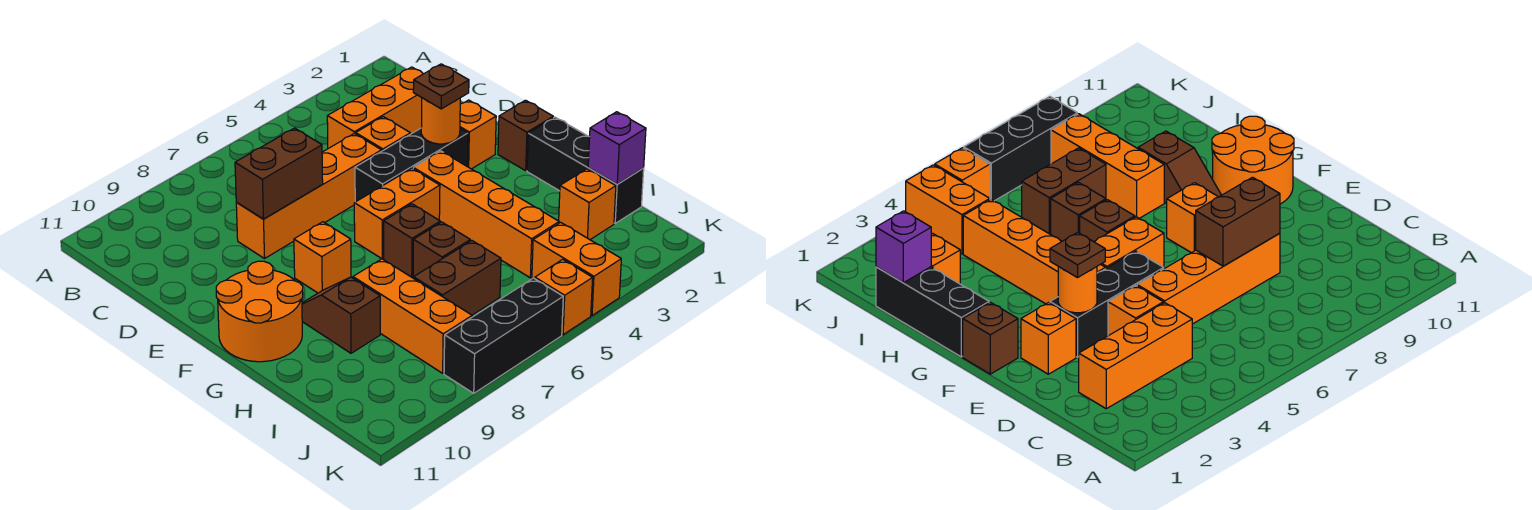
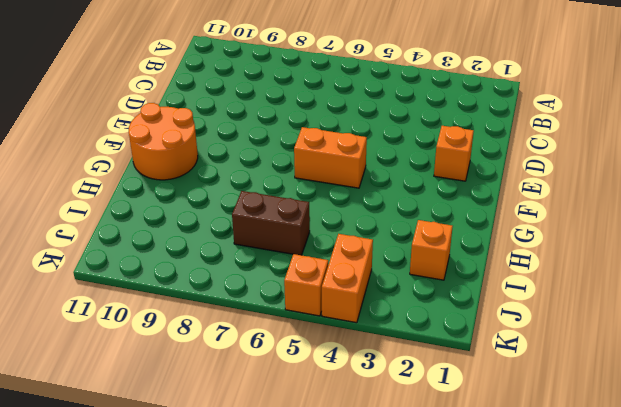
none -> orange 1x3 brick [327,67,423,148]
none -> orange 1x1 brick [356,117,410,151]
none -> orange 1x4 brick [236,134,382,258]

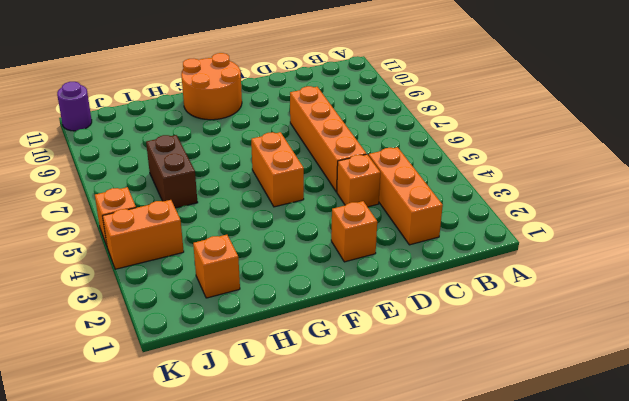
purple 1x1 round brick [57,82,92,131] -> none
none -> black 1x3 brick [355,128,468,202]
none -> brown 1x1 brick [498,100,553,171]
none -> orange 1x4 brick [413,151,559,278]

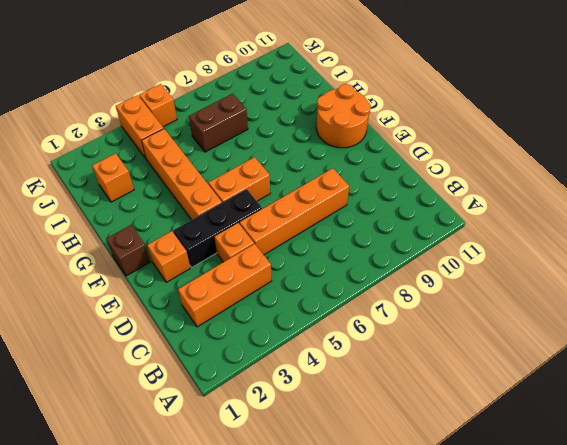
none -> orange 1x1 brick [294,222,351,293]
none -> black 1x3 brick [527,117,644,223]
none -> brown 1x1 brick [384,204,440,277]

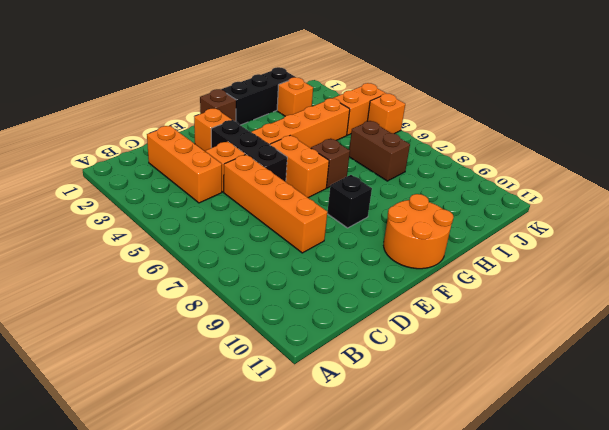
black 1x1 brick [327,175,372,228] -> orange 1x1 brick [294,222,351,293]
none -> brown 1x2 slope [302,277,380,353]
none -> brown 1x1 brick [413,222,470,278]
none -> orange 1x3 brick [353,259,472,373]

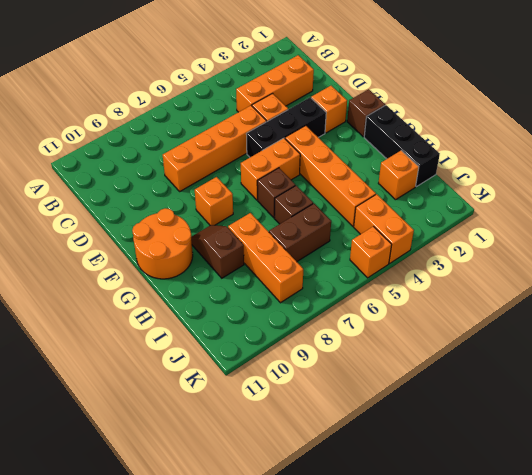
none -> black 1x3 brick [444,278,563,393]
none -> brown 1x2 brick [235,128,323,219]
none -> orange 1x1 round brick [421,98,460,144]

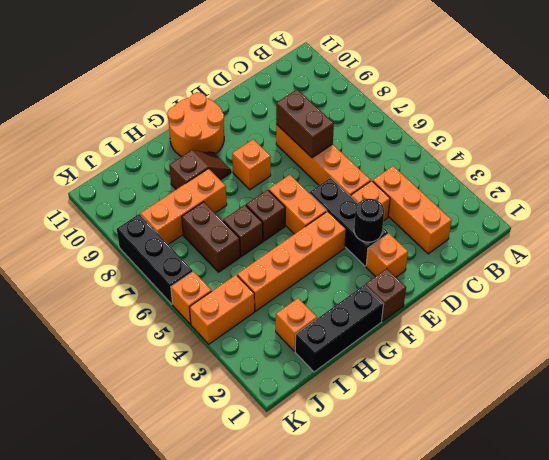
black 1x1 round brick [354,199,384,242] -> orange 1x1 round brick [421,98,460,144]
none -> purple 1x1 brick [588,112,646,184]
none -> brown 1x1 plate [413,64,469,109]

